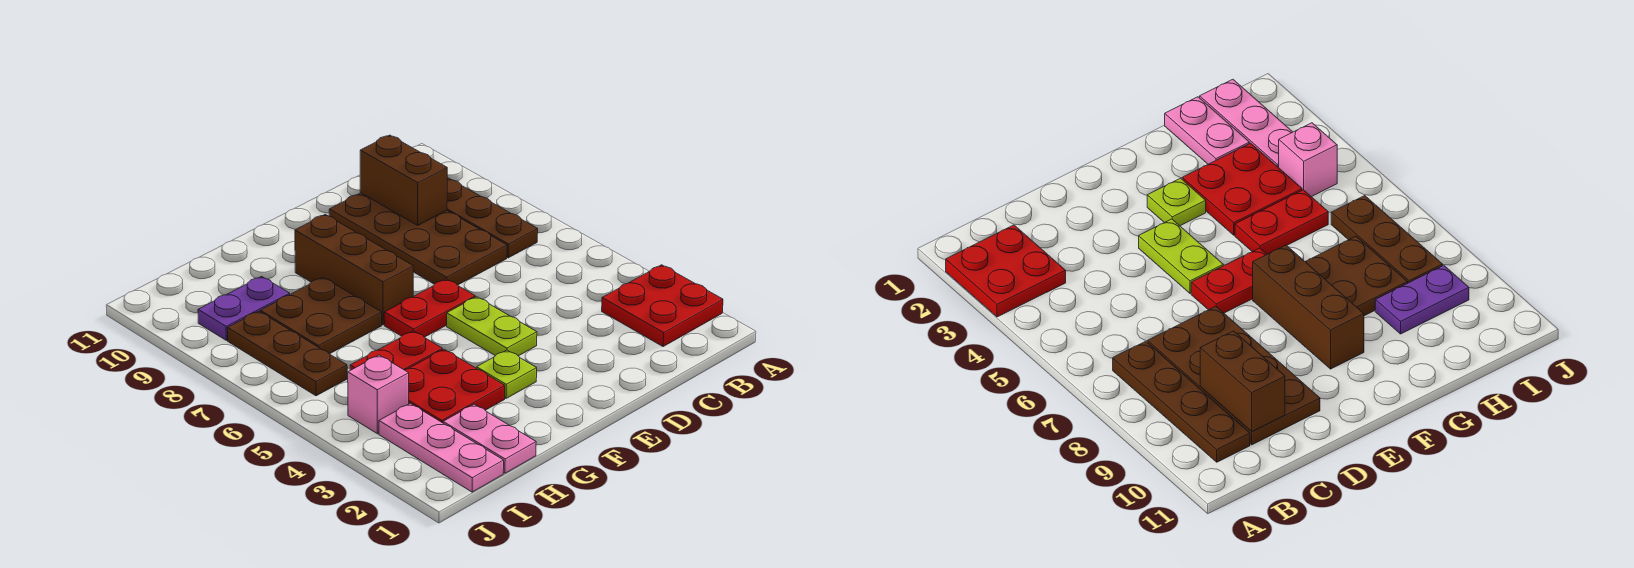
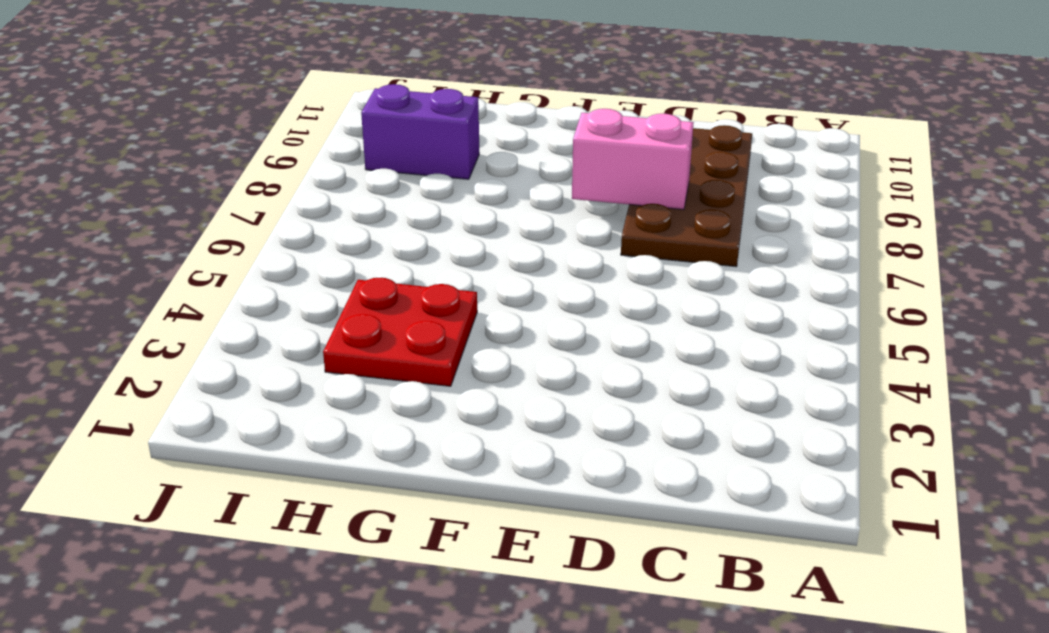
pink 1x2 brick [572,109,694,210] -> none
purple 1x2 brick [361,84,479,179] -> purple 1x2 plate [198,276,290,340]
none -> red 2x2 plate [602,265,723,347]
none -> brown 1x4 plate [447,178,538,258]
none -> lime 1x2 plate [447,297,537,356]

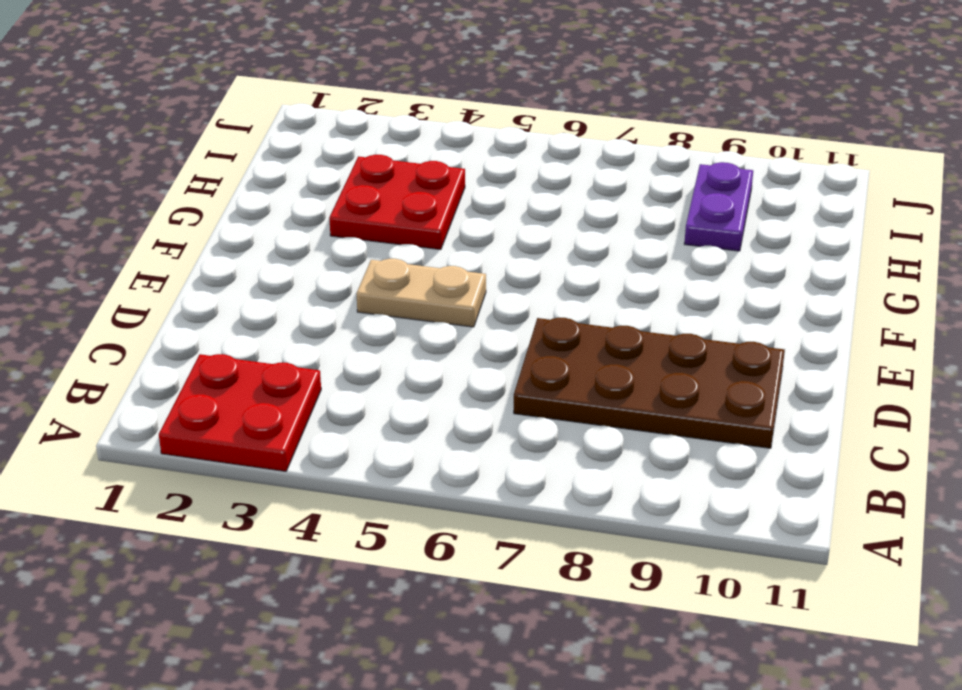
tan 1x2 plate [357,259,486,327] -> lime 1x2 plate [447,297,537,356]
none -> brown 1x4 plate [447,178,538,258]
none -> red 1x2 plate [384,279,475,337]
none -> lime 1x1 plate [476,350,537,398]

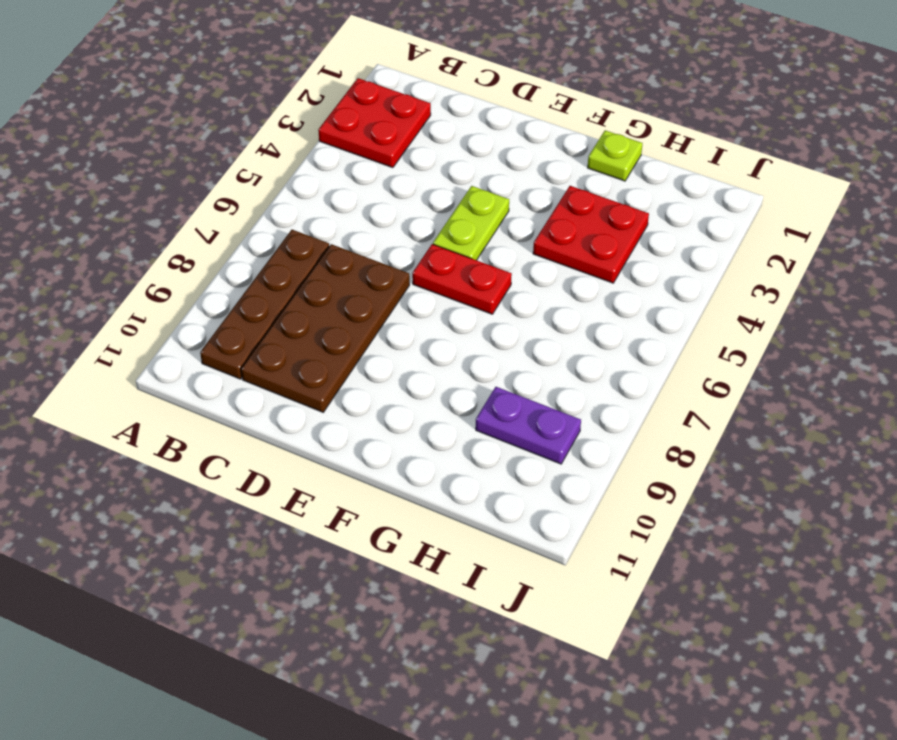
lime 1x1 plate [588,130,643,181] -> lime 1x1 plate moved to [476,350,537,398]
none -> brown 1x3 brick [295,215,413,325]
none -> red 1x2 plate [350,331,442,370]
none -> brown 2x2 plate [260,277,382,354]

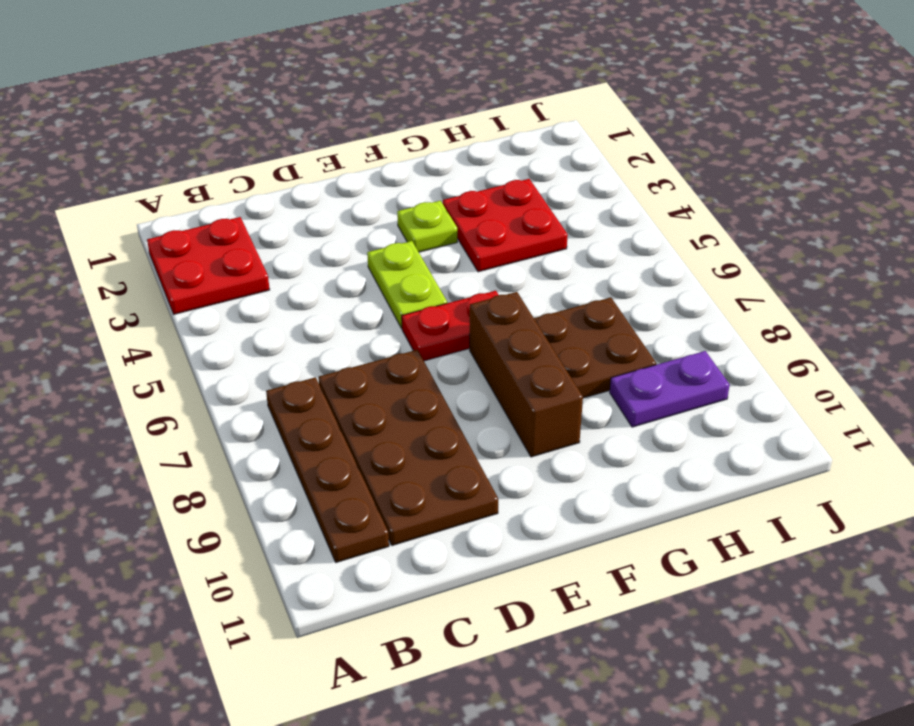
none -> red 1x2 plate [350,331,442,370]
none -> pink 1x2 plate [443,404,536,473]
none -> pink 1x3 plate [379,403,504,492]

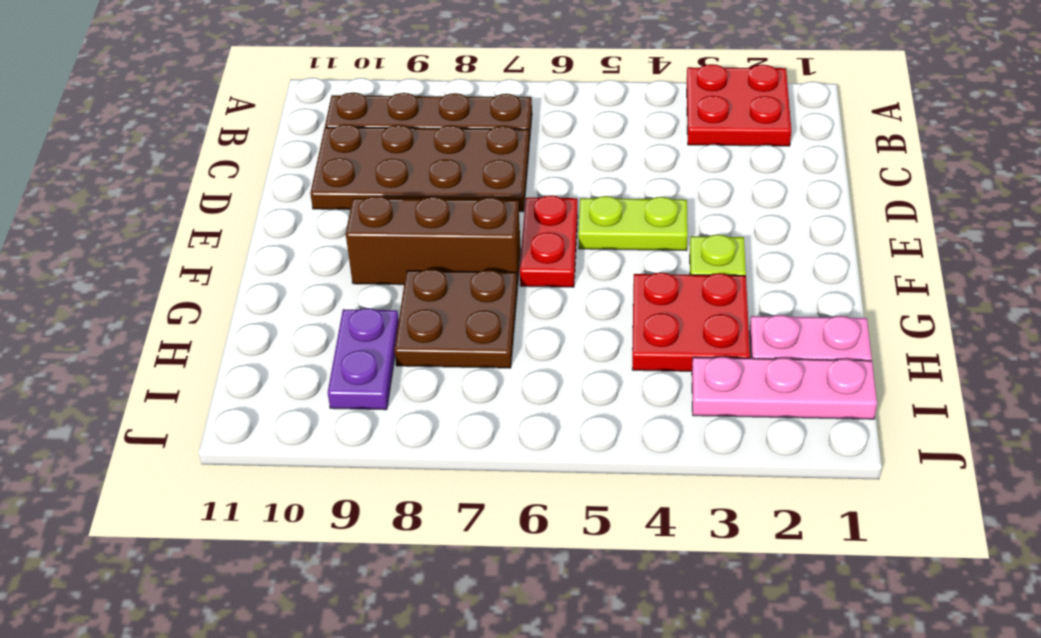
none -> red 1x2 plate [350,331,442,370]
none -> pink 1x1 brick [348,355,409,434]
none -> brown 1x3 plate [227,311,347,396]

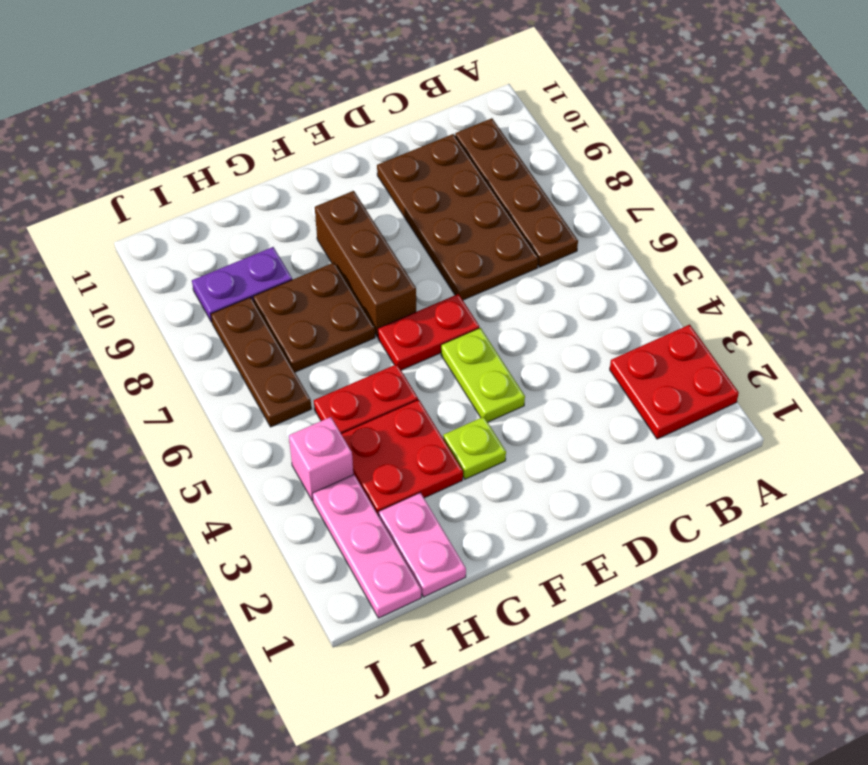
none -> brown 1x2 brick [360,135,447,225]

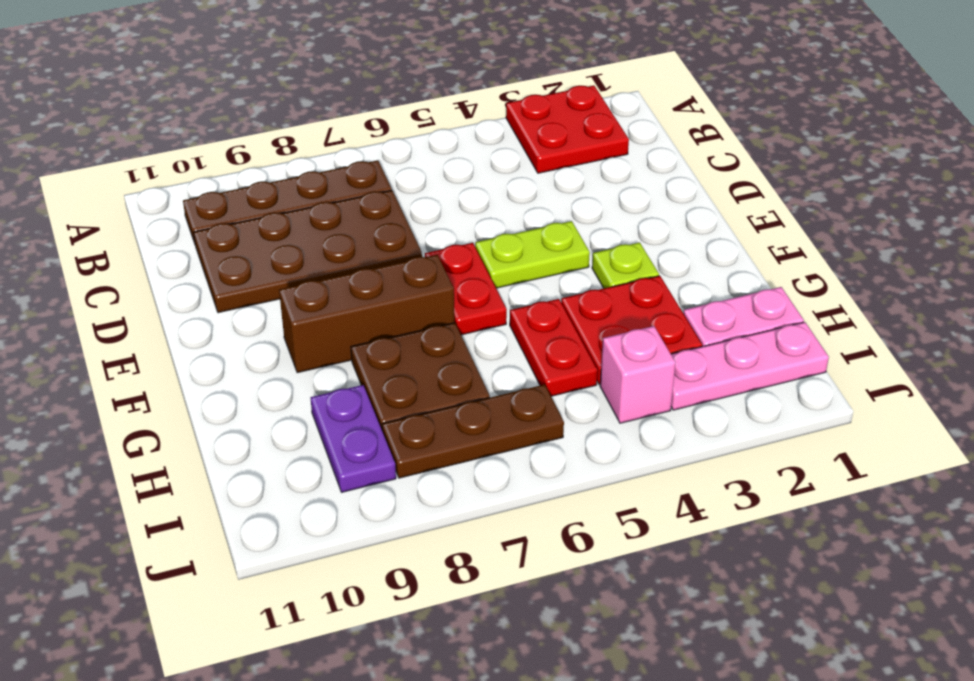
none -> brown 1x2 brick [360,135,447,225]

